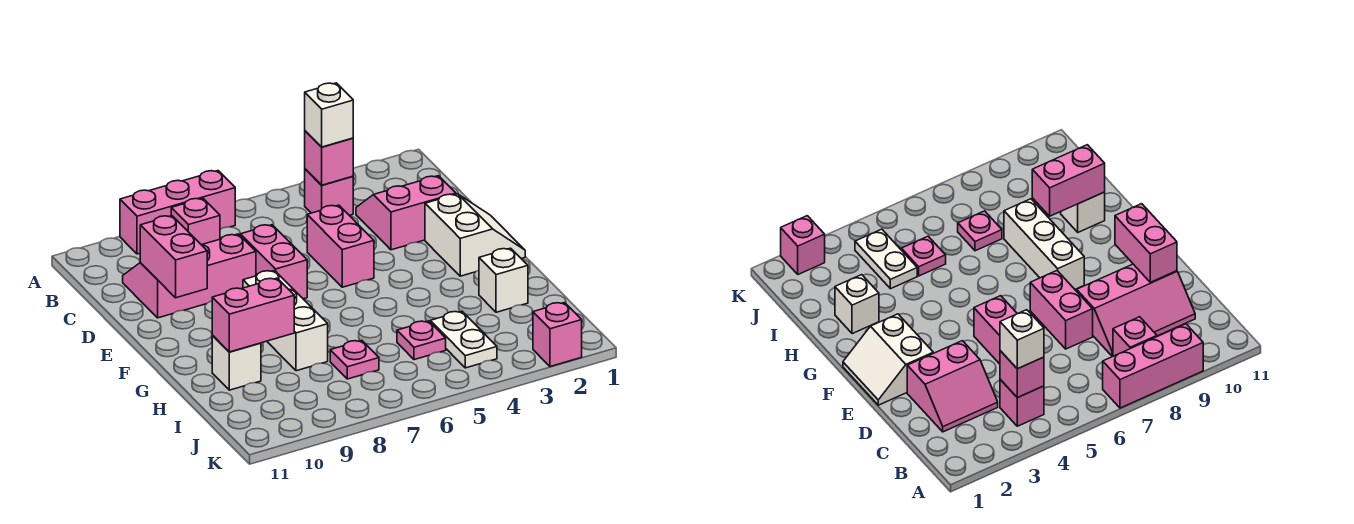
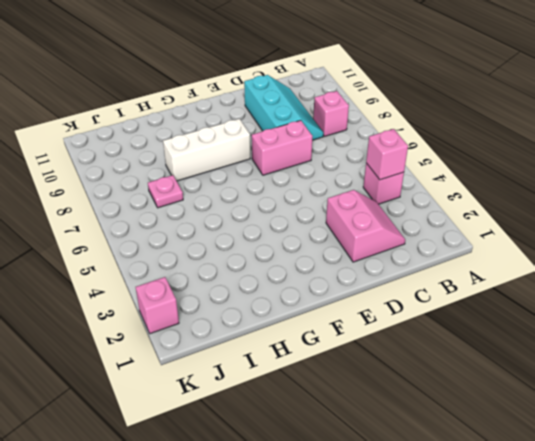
cyan 2x3 slope [244,75,324,140] -> pink 2x3 slope [123,234,256,318]
none -> pink 1x3 brick [120,171,235,254]
none -> pink 1x2 brick [307,205,374,287]
none -> white 2x2 slope [425,194,525,276]

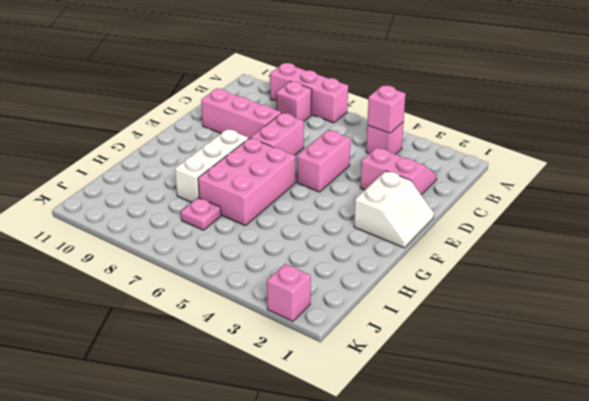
pink 2x3 brick [198,138,295,226] -> none
none -> white 1x1 brick [479,248,528,312]
none -> white 1x1 brick [212,336,261,390]
none -> white 1x2 plate [430,311,497,368]

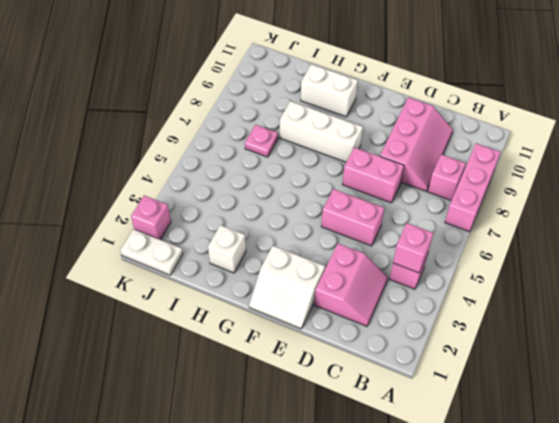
white 1x2 brick [301,64,358,117] -> white 1x1 brick [212,336,261,390]
white 1x2 plate [120,229,183,275] -> white 1x2 plate moved to [430,311,497,368]
none -> pink 1x1 plate [397,321,446,360]
none -> pink 1x2 brick [140,216,207,298]
none -> pink 1x2 brick [212,278,294,352]

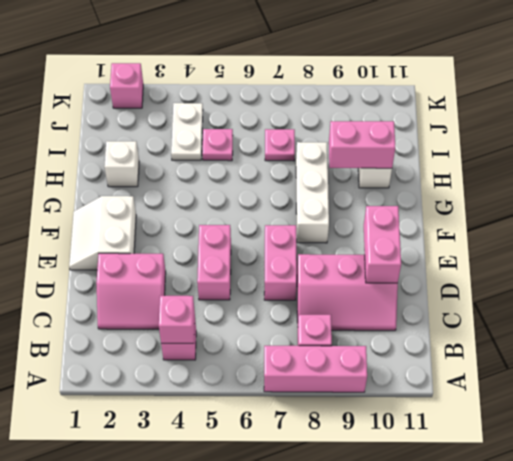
none -> white 1x1 brick [305,83,353,147]

